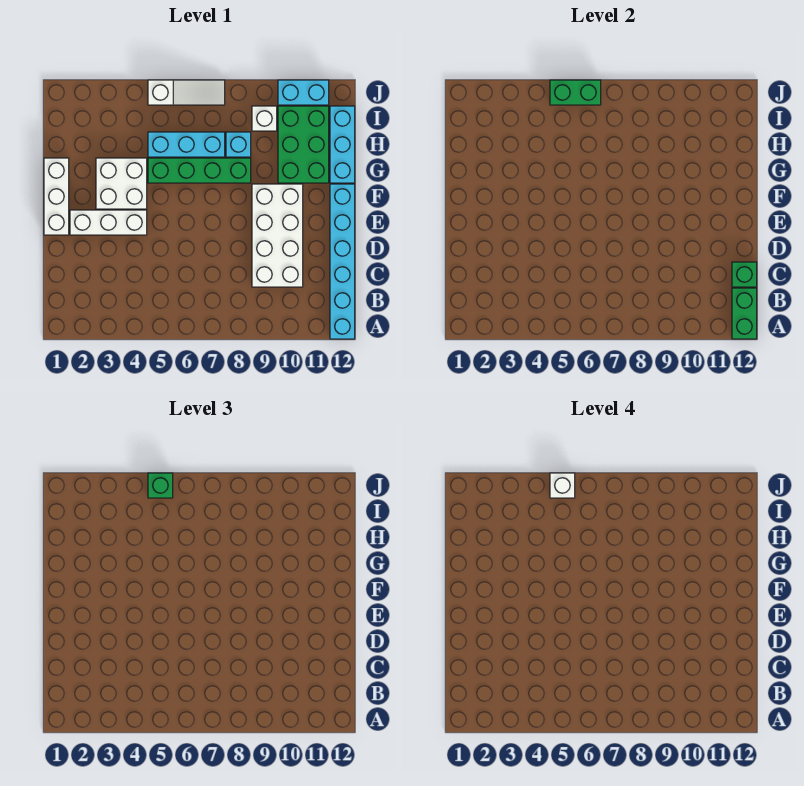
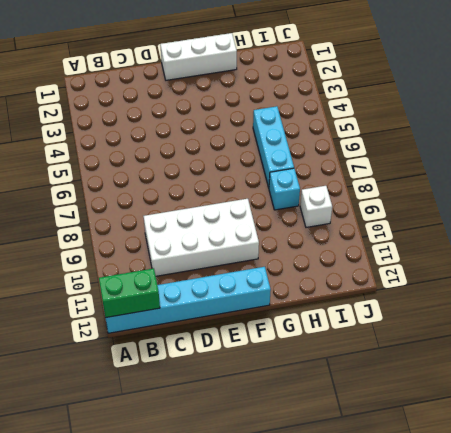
none -> white 1x3 brick [70,210,147,235]
none -> white 2x2 brick [96,158,147,209]
none -> green 1x4 brick [148,158,251,183]

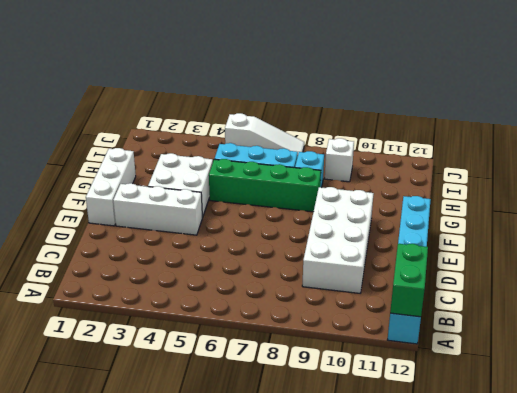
none -> green 2x3 brick [278,106,329,183]
none -> cyan 1x3 brick [330,106,355,183]
none -> cyan 1x2 brick [278,80,329,105]

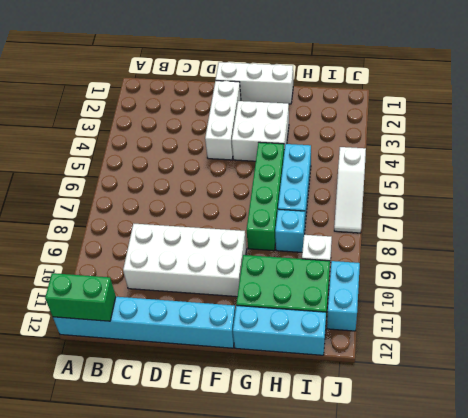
none -> green 1x1 brick [732,262,757,287]
none -> green 1x2 brick [550,80,601,105]
none -> green 1x1 brick [148,473,173,498]

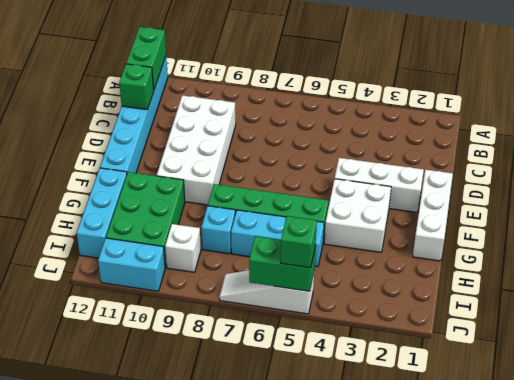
none -> white 1x1 brick [550,473,575,498]

